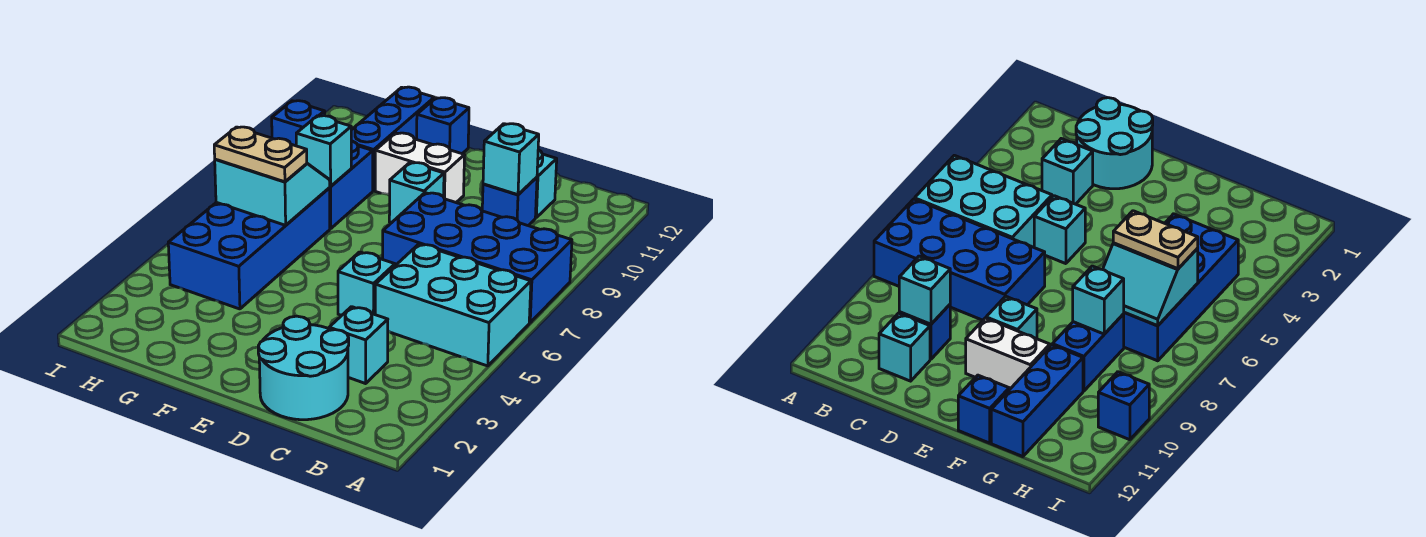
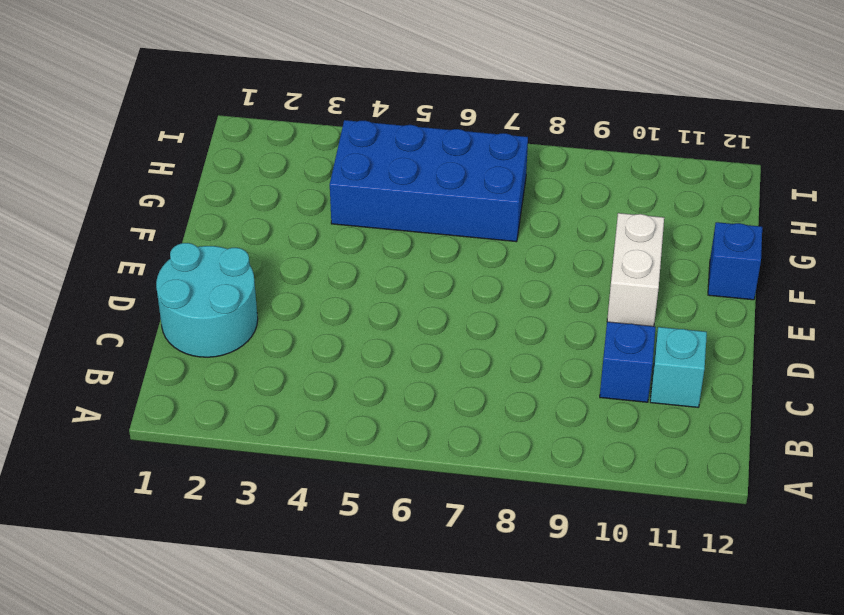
none -> cyan 2x3 brick [375,244,531,366]
none -> blue 2x4 brick [383,193,572,323]
none -> cyan 1x1 brick [329,307,388,384]

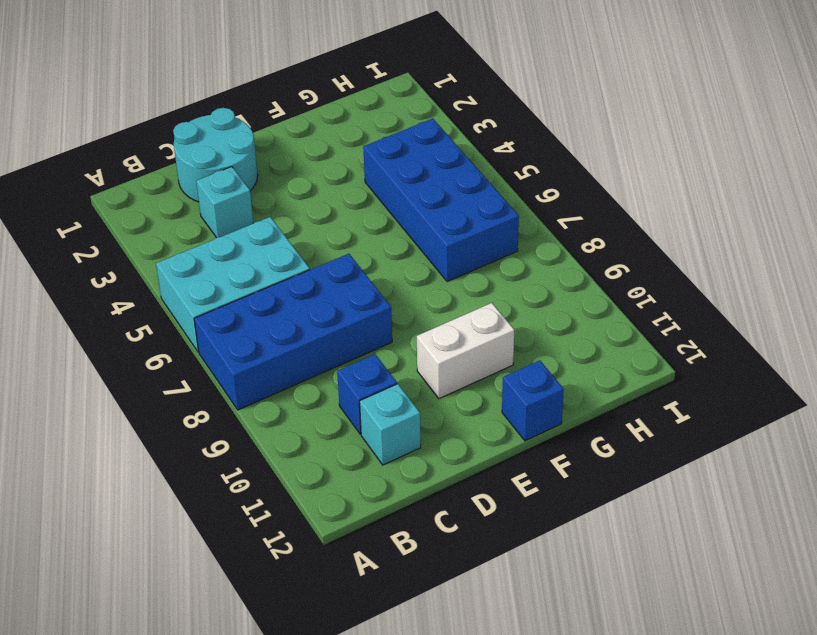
none -> cyan 1x1 brick [338,252,395,316]
none -> cyan 1x1 brick [389,163,444,222]
none -> blue 1x2 brick [330,141,373,229]

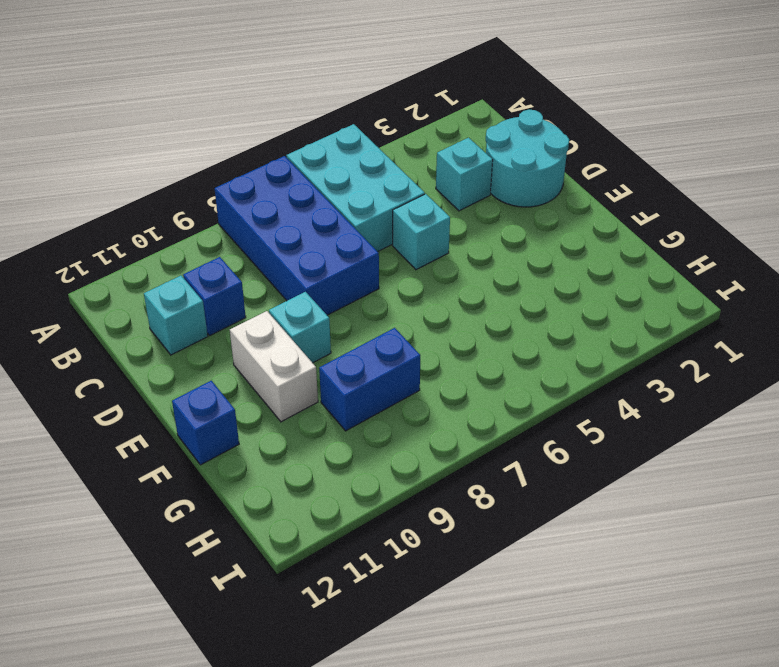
none -> blue 2x4 brick [168,188,330,309]
none -> blue 1x3 brick [351,87,434,191]
none -> blue 1x1 brick [272,101,325,146]

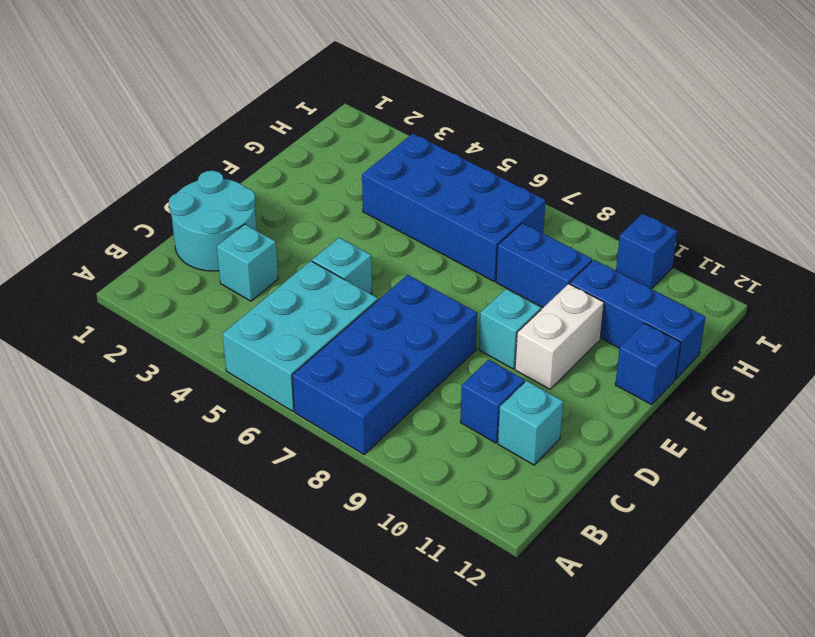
none -> cyan 1x1 brick [483,124,539,195]
none -> cyan 2x2 slope [215,159,330,225]
none -> cyan 1x1 brick [296,116,351,186]

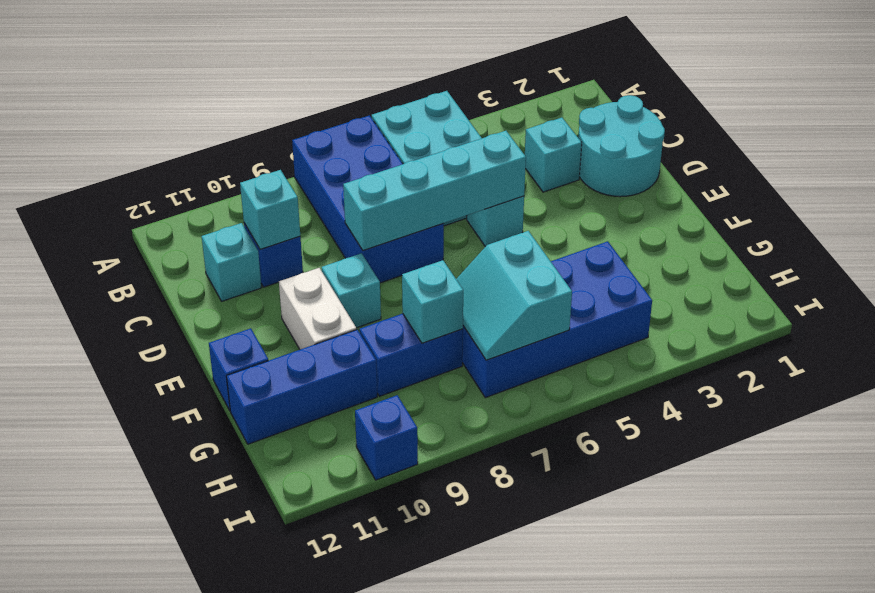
cyan 1x4 brick [343,131,526,250] -> none
none -> tan 1x2 plate [214,127,307,182]

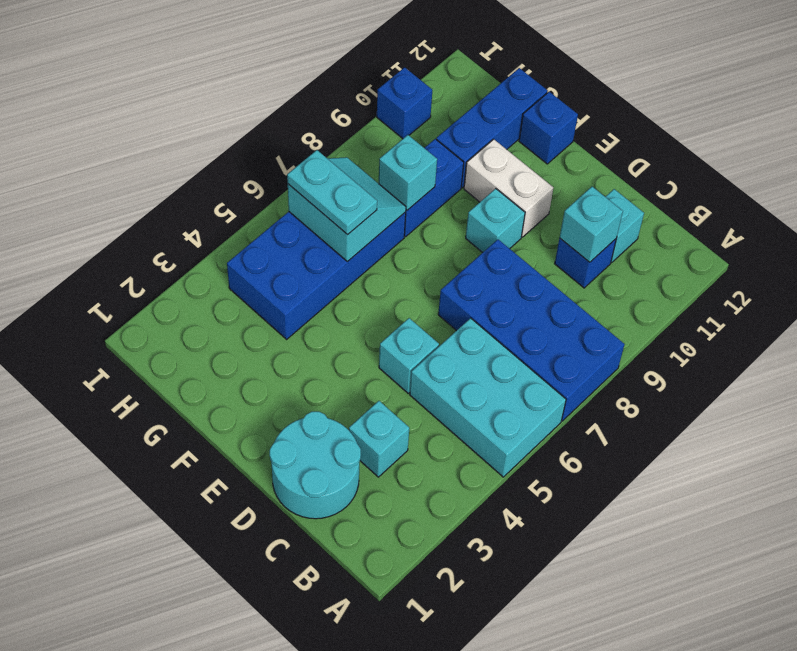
cyan 1x2 plate [287,150,377,235] -> tan 1x2 plate [214,127,307,182]

